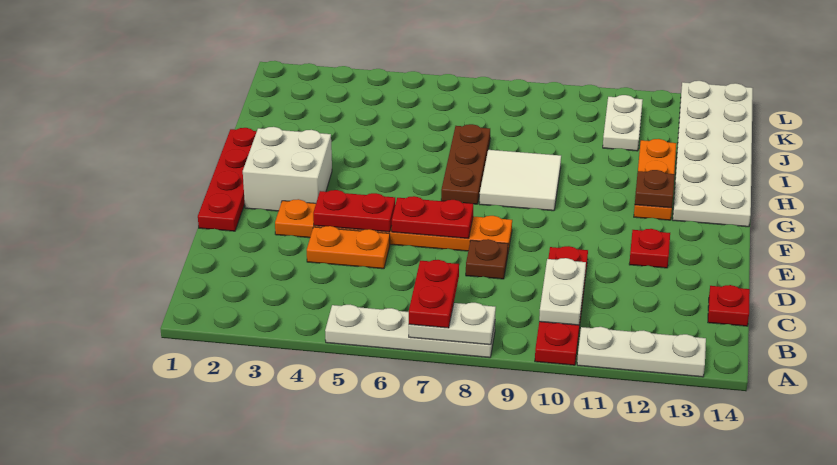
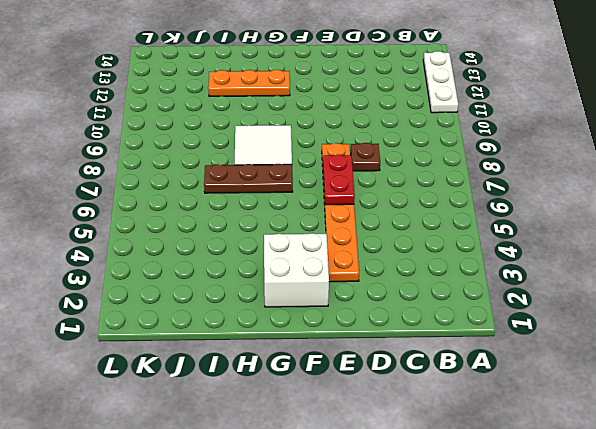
none -> white 1x4 plate [325,305,495,358]
none -> red 1x4 plate [535,246,588,365]
none -> red 1x1 plate [708,285,750,326]

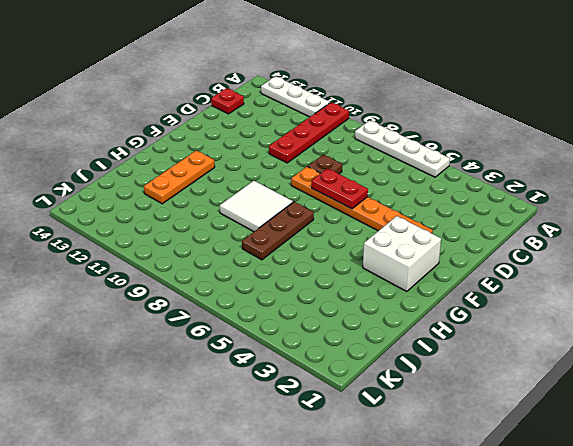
none -> orange 1x2 plate [307,226,390,269]
none -> red 1x4 plate [198,128,257,231]
none -> red 1x1 plate [629,229,670,268]

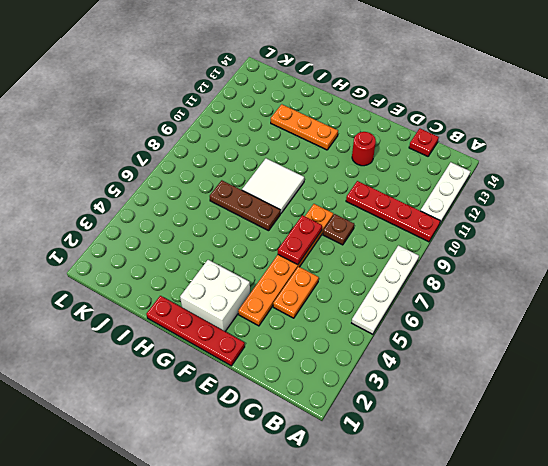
red 1x1 round brick [352,132,376,166] -> red 1x1 plate [629,229,670,268]
none -> white 2x6 plate [673,81,753,227]
none -> white 1x2 plate [603,95,643,151]
none -> white 1x2 plate [409,303,496,345]

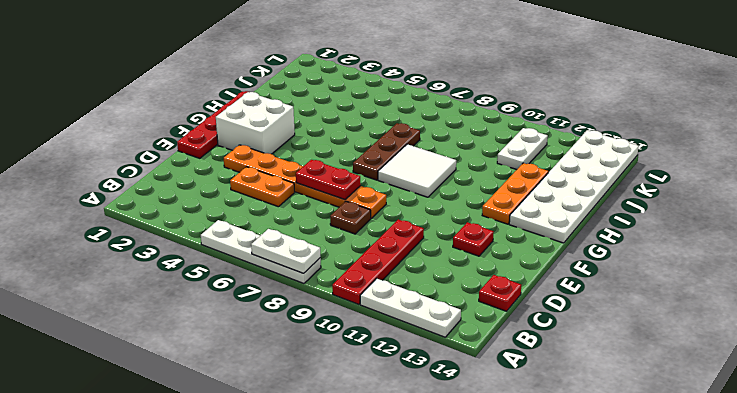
none -> white 1x2 plate [539,258,586,325]
none -> red 1x2 plate [313,190,395,232]
none -> brown 1x1 plate [635,170,675,208]

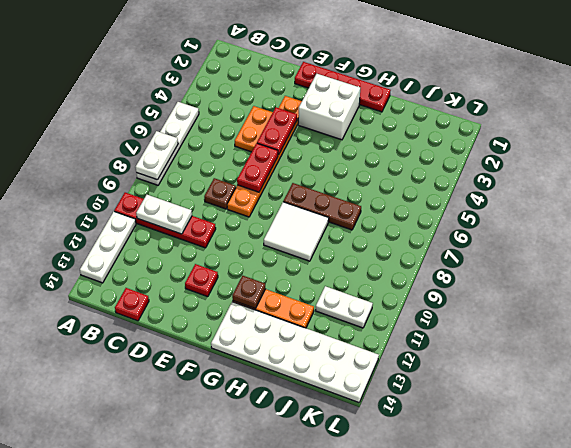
none -> red 1x2 plate [409,260,459,328]

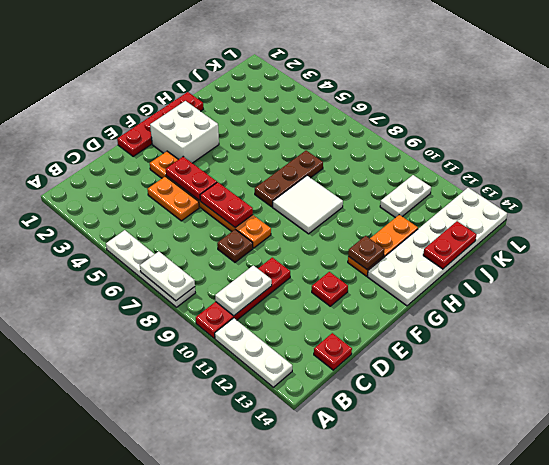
red 1x2 plate [423,221,477,269] -> red 1x2 plate moved to [409,260,459,328]

